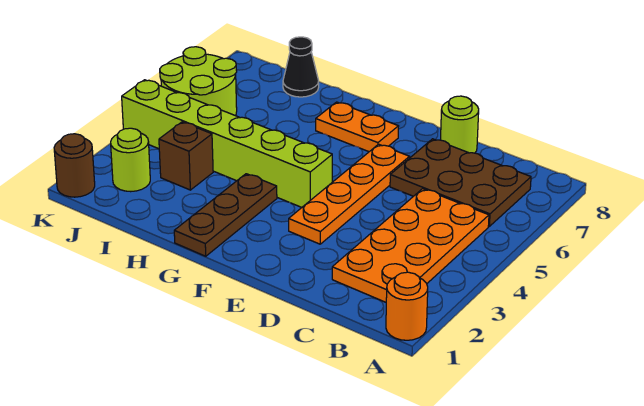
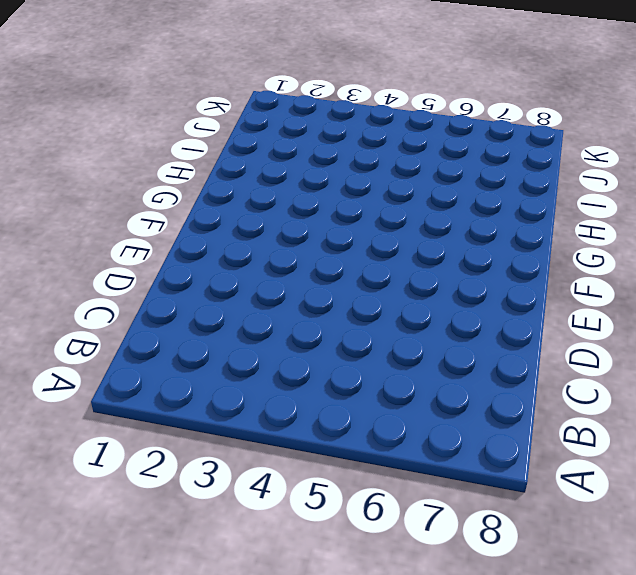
none -> orange 1x1 round brick [386,272,428,340]
none -> orange 2x4 plate [332,189,489,302]
none -> brown 2x3 plate [390,139,531,226]

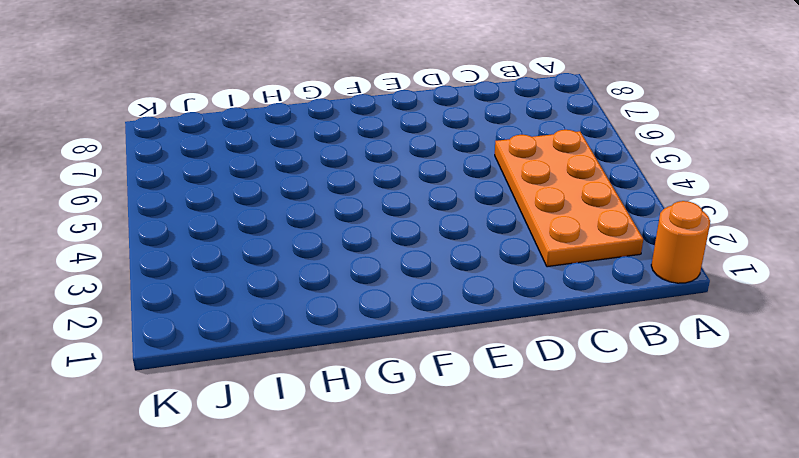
none -> brown 2x3 plate [390,139,531,226]
none -> lime 1x1 round brick [441,96,479,153]
none -> orange 1x4 plate [289,144,410,244]

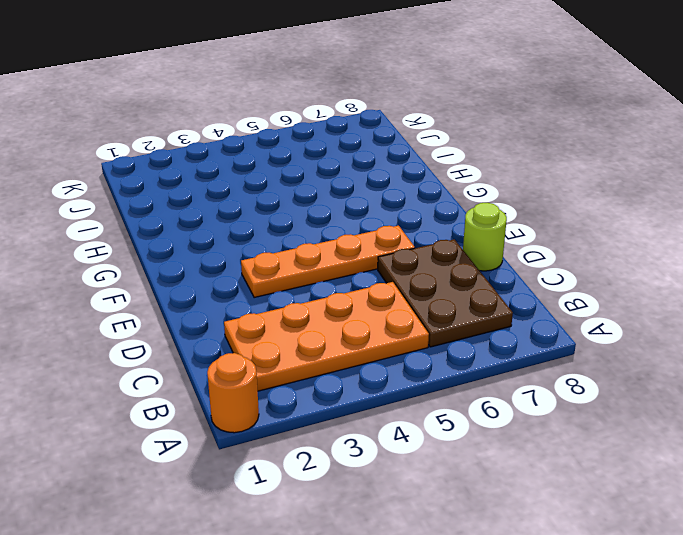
none -> lime 1x6 brick [122,80,332,207]
none -> orange 1x2 plate [316,102,399,152]
none -> brown 1x3 plate [174,174,277,256]

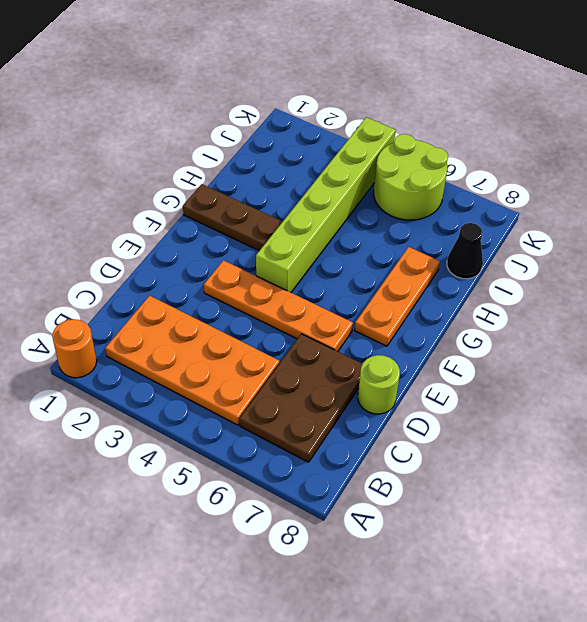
orange 1x3 plate [355,247,440,346] -> orange 1x2 plate [316,102,399,152]
none -> brown 1x1 brick [159,122,213,190]
none -> lime 1x1 round brick [111,128,150,192]
none -> brown 1x1 round brick [54,134,95,197]

